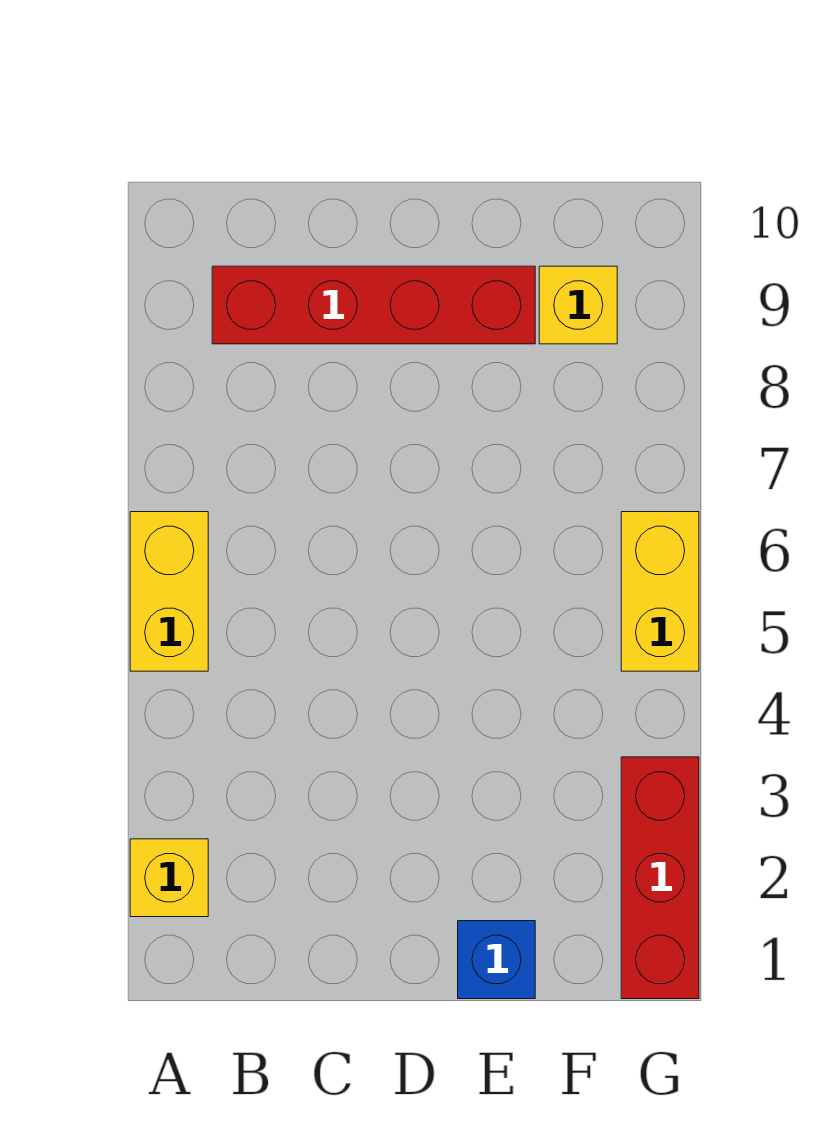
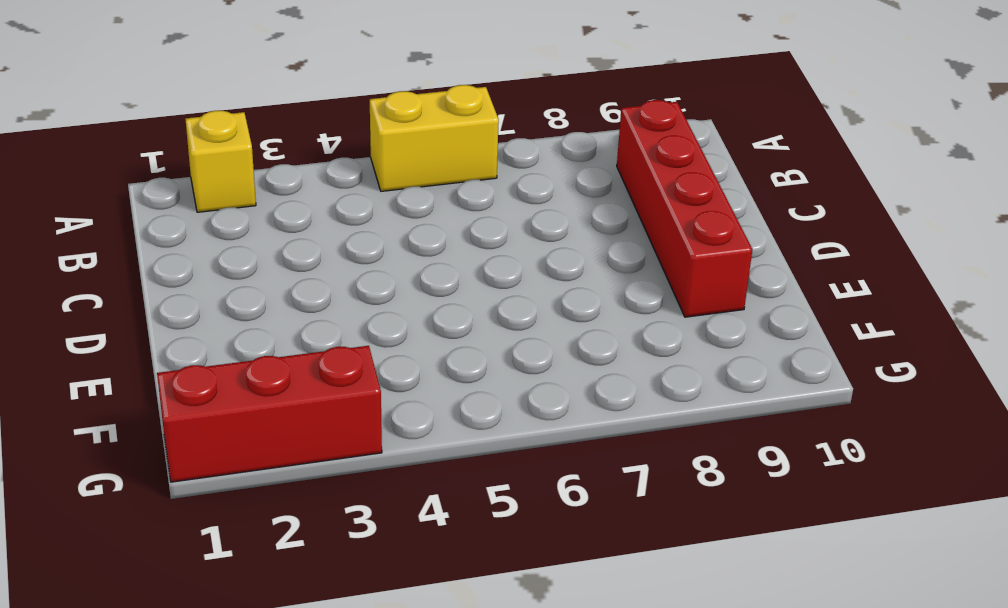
none -> blue 1x1 brick [458,921,535,999]
none -> yellow 1x1 brick [539,266,617,344]

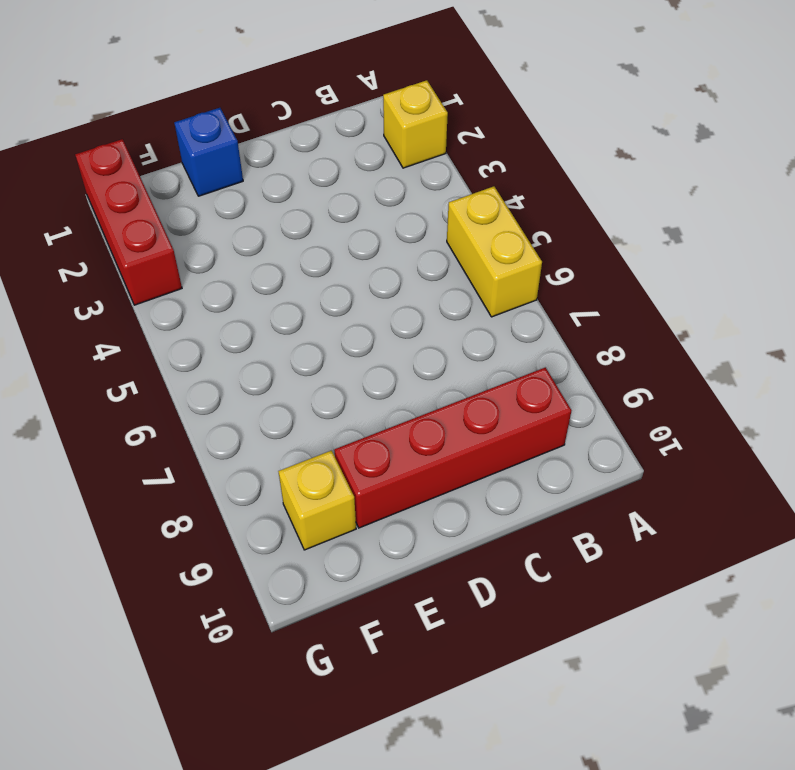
none -> yellow 1x2 brick [621,512,699,671]

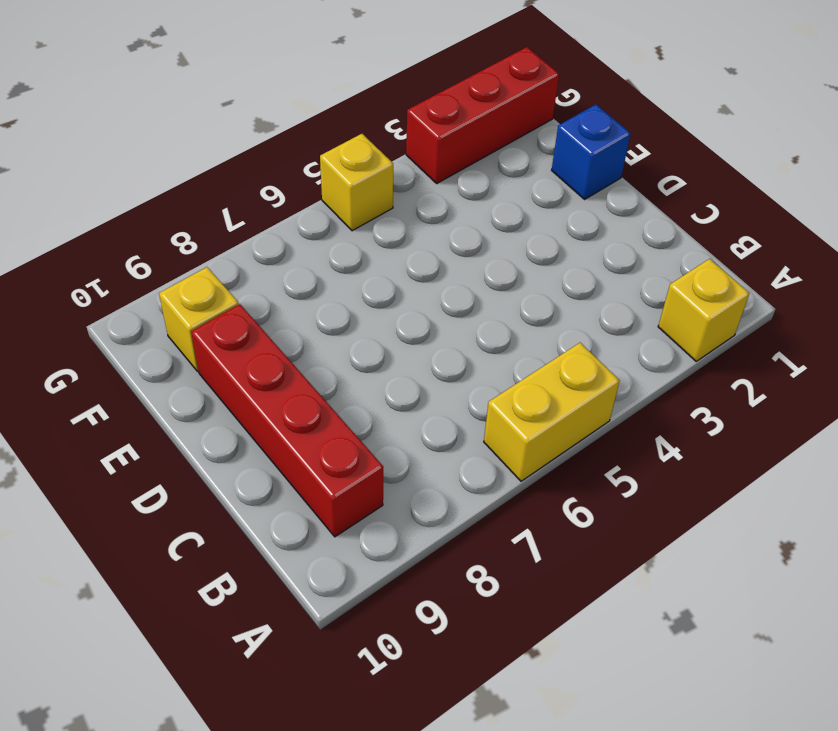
yellow 1x1 brick [320,134,393,231] -> yellow 1x2 brick [621,512,699,671]

